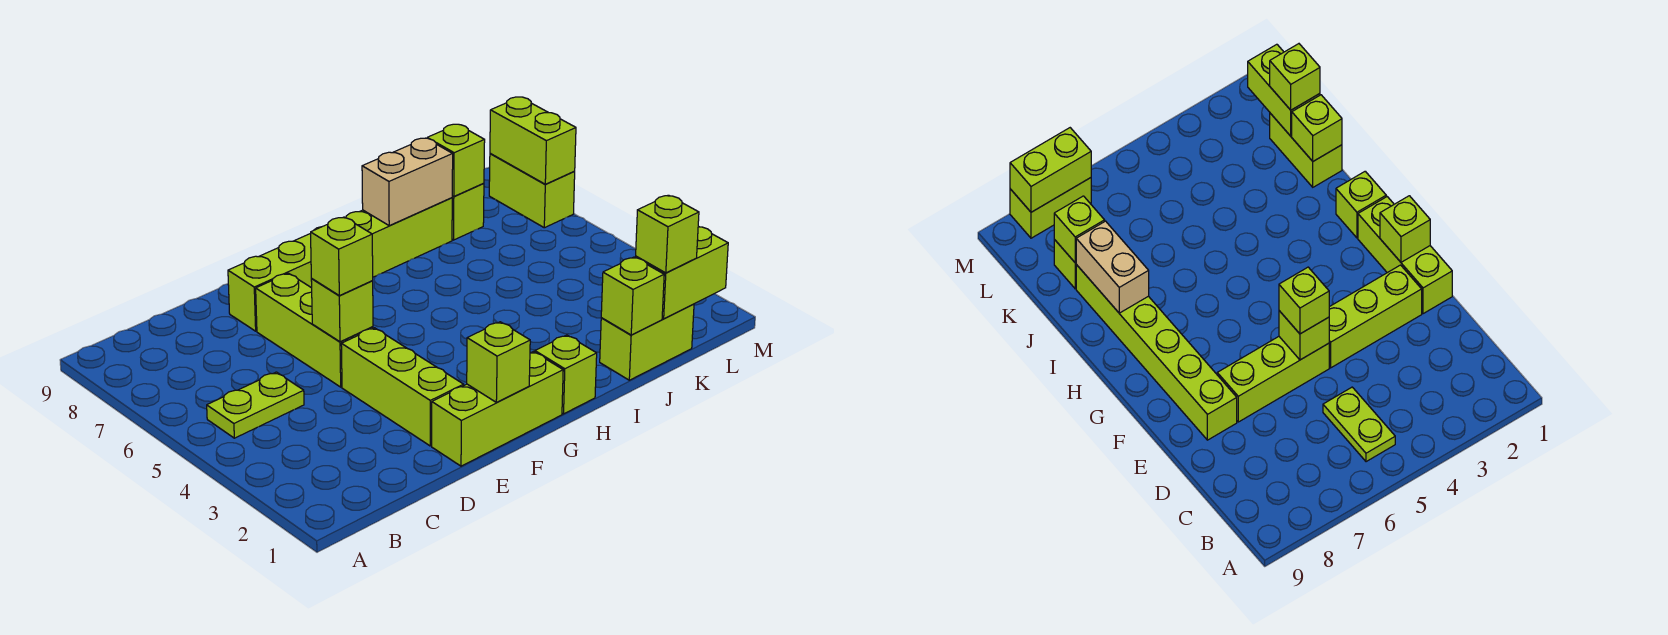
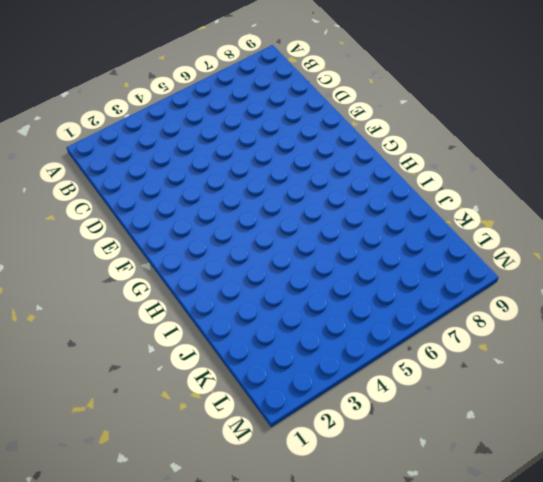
none -> lime 1x2 plate [207,372,304,438]
none -> lime 1x3 brick [432,352,563,466]
none -> lime 1x3 brick [341,328,464,446]

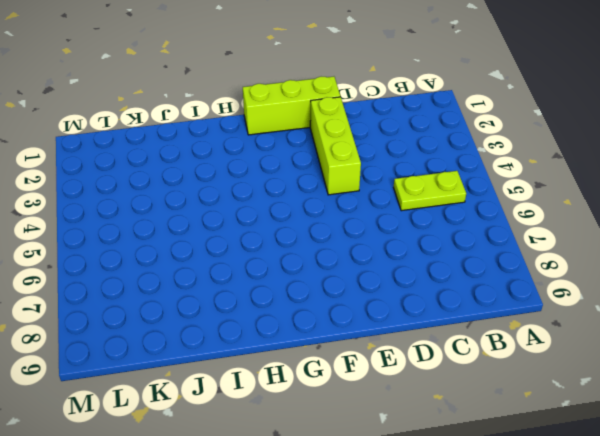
none -> lime 1x3 brick [256,273,373,387]
none -> lime 1x6 brick [228,198,452,331]
none -> lime 1x1 brick [535,335,597,414]

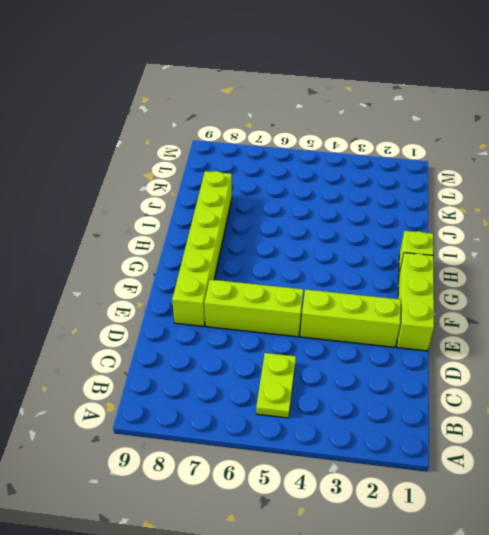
none -> lime 1x2 brick [600,304,694,380]
none -> lime 1x1 brick [452,183,484,240]
none -> lime 1x2 brick [489,153,575,228]

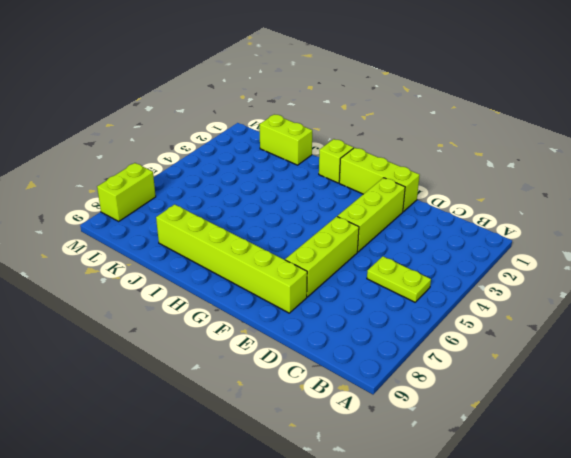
none -> lime 1x1 brick [452,183,484,240]
none -> lime 1x1 brick [311,279,373,342]
none -> lime 1x1 brick [467,322,530,402]

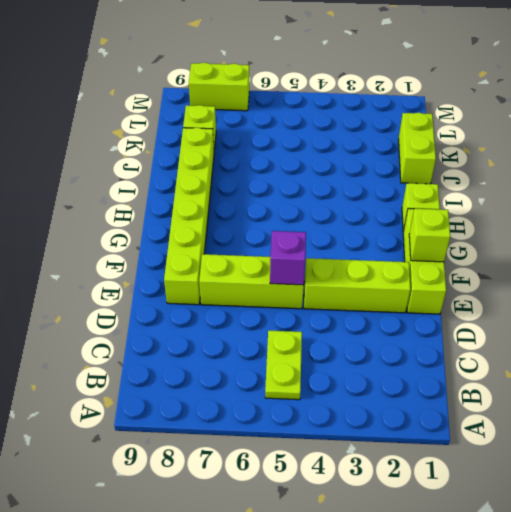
purple 1x1 brick [270,231,306,285] -> lime 1x1 brick [311,279,373,342]
none -> tan 1x2 brick [362,138,453,226]
none -> lime 1x1 brick [601,257,664,335]
none -> lime 1x2 brick [636,226,728,319]

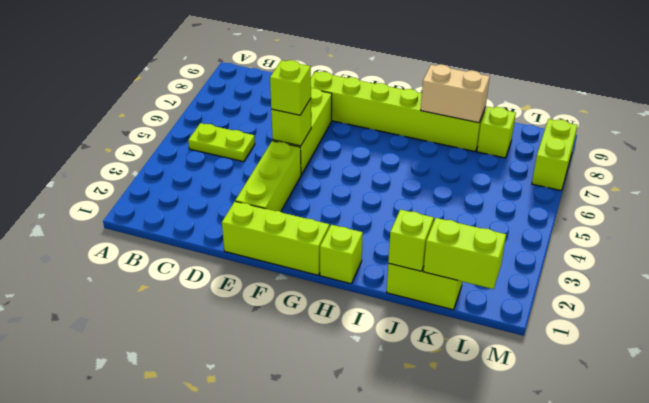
none -> lime 1x1 brick [467,322,530,402]
none -> lime 1x1 brick [428,124,485,197]
none -> lime 1x2 brick [490,97,576,184]

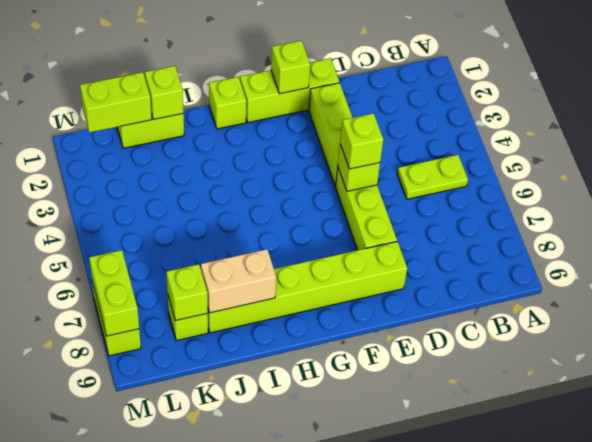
none -> lime 1x1 brick [636,195,699,273]

